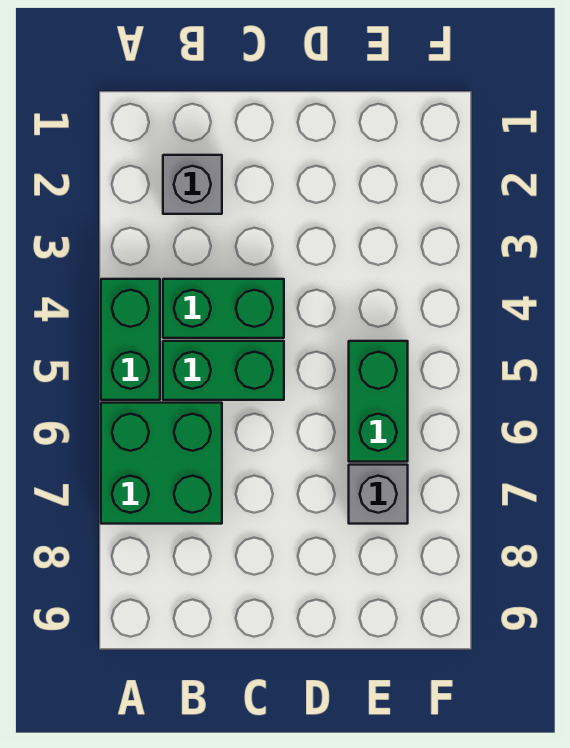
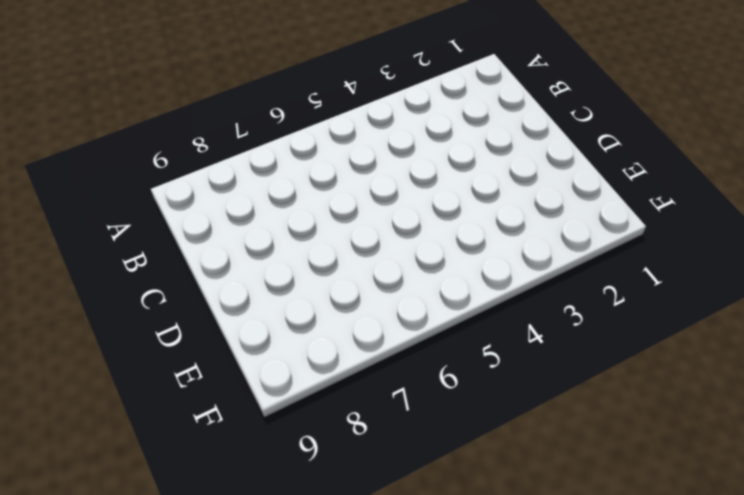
none -> green 1x2 brick [101,279,160,400]
none -> green 2x2 brick [101,403,222,524]

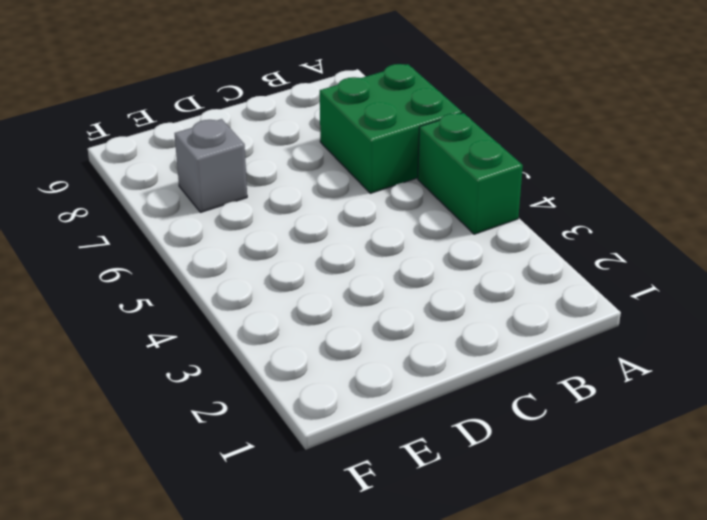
none -> grey 1x1 brick [163,155,222,214]
none -> green 1x2 brick [163,279,284,338]

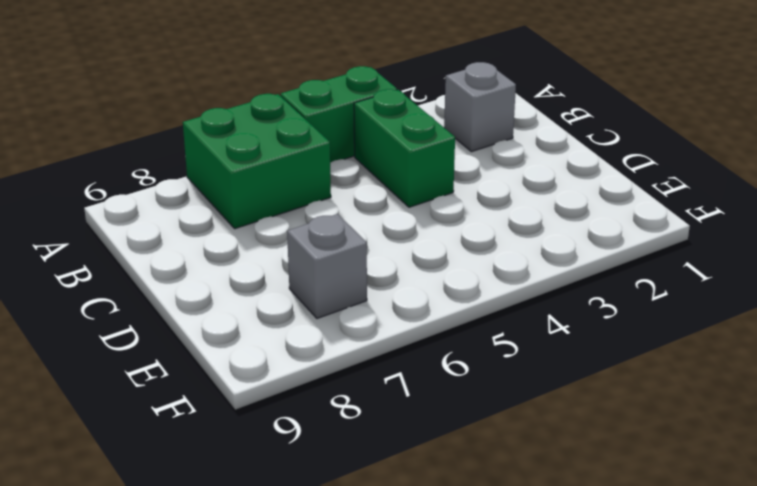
none -> green 1x2 brick [163,341,284,400]
none -> green 1x2 brick [349,341,408,462]

